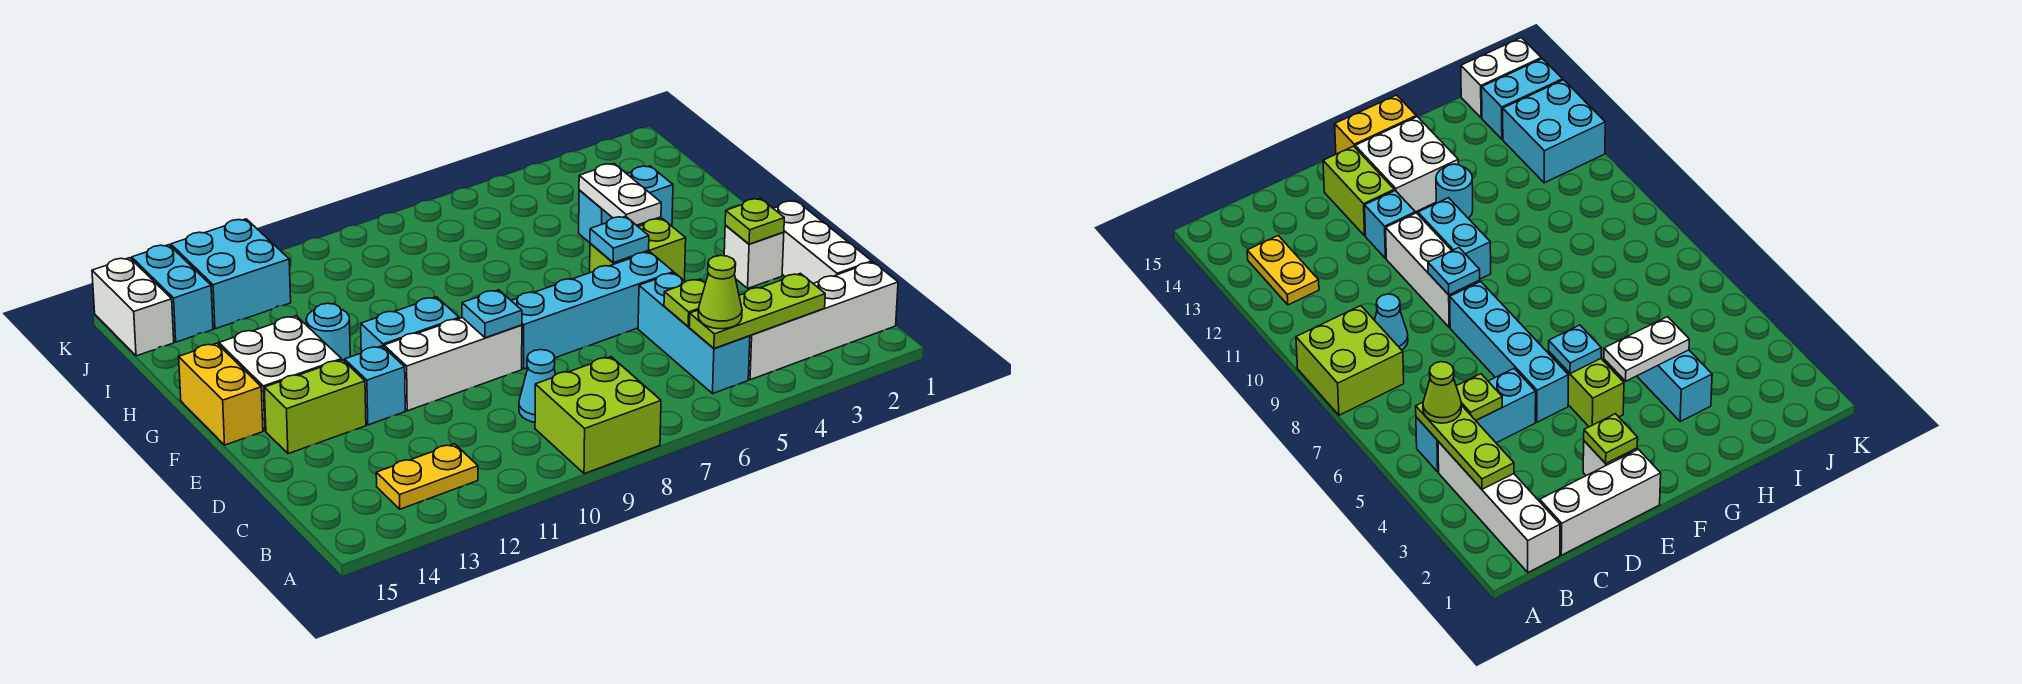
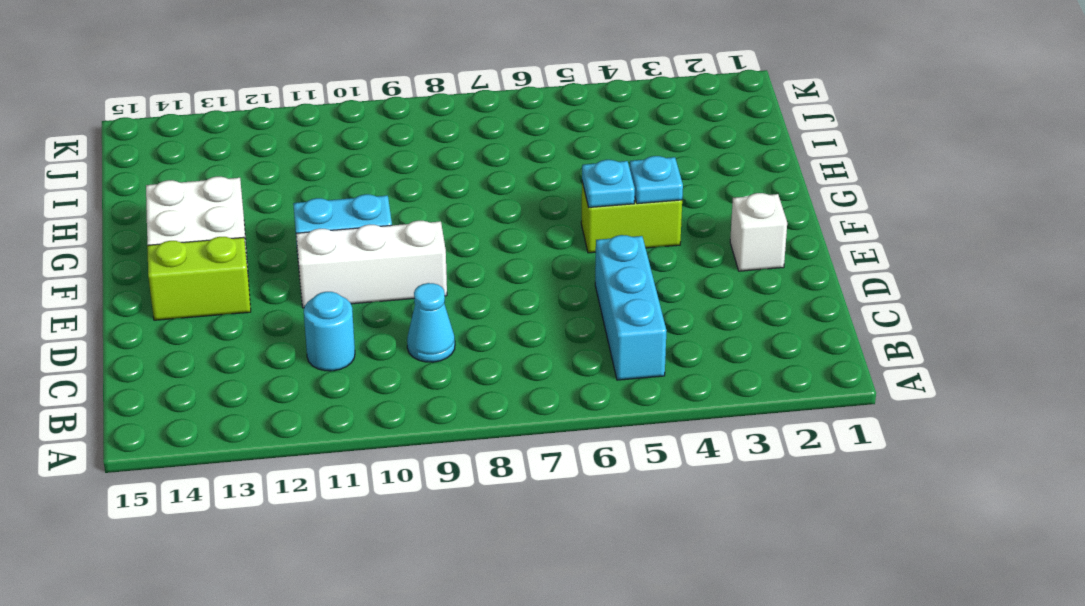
cyan 1x1 round brick [304,292,355,371] -> cyan 1x1 round brick moved to [306,303,350,361]
cyan 1x1 plate [630,156,683,204] -> cyan 1x1 plate moved to [462,290,522,338]
none -> lime 2x2 brick [535,357,661,474]
none -> white 1x4 brick [748,262,898,380]
none -> yellow 1x2 plate [376,444,478,509]

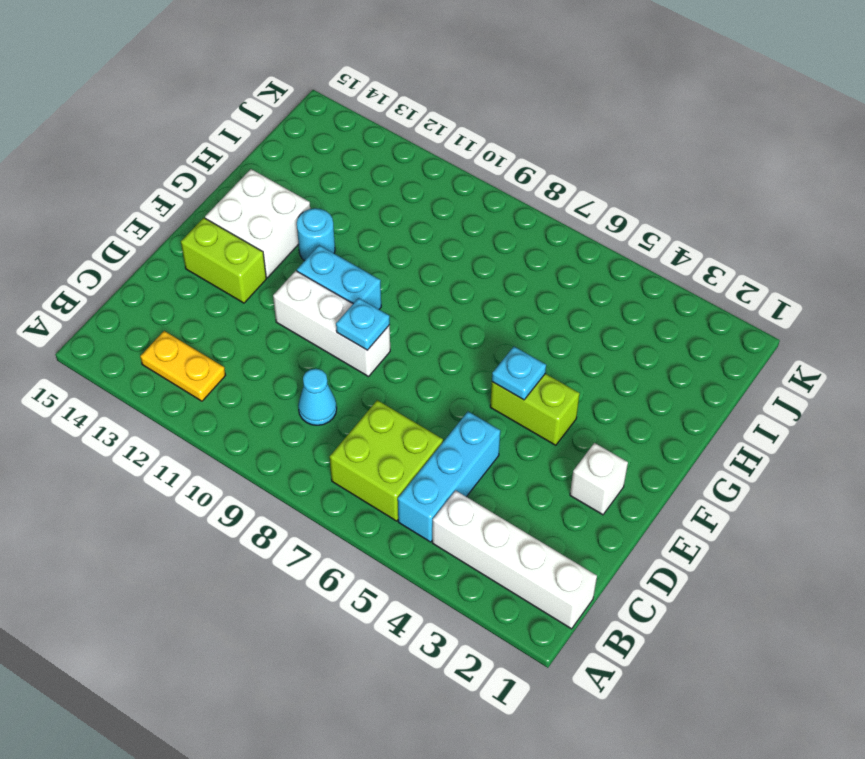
lime 2x2 brick [330,400,443,521] -> lime 2x2 brick moved to [535,357,661,474]
none -> white 1x3 brick [773,201,872,283]
none -> cyan 1x4 brick [511,252,673,369]
none -> cyan 1x1 brick [345,346,405,425]

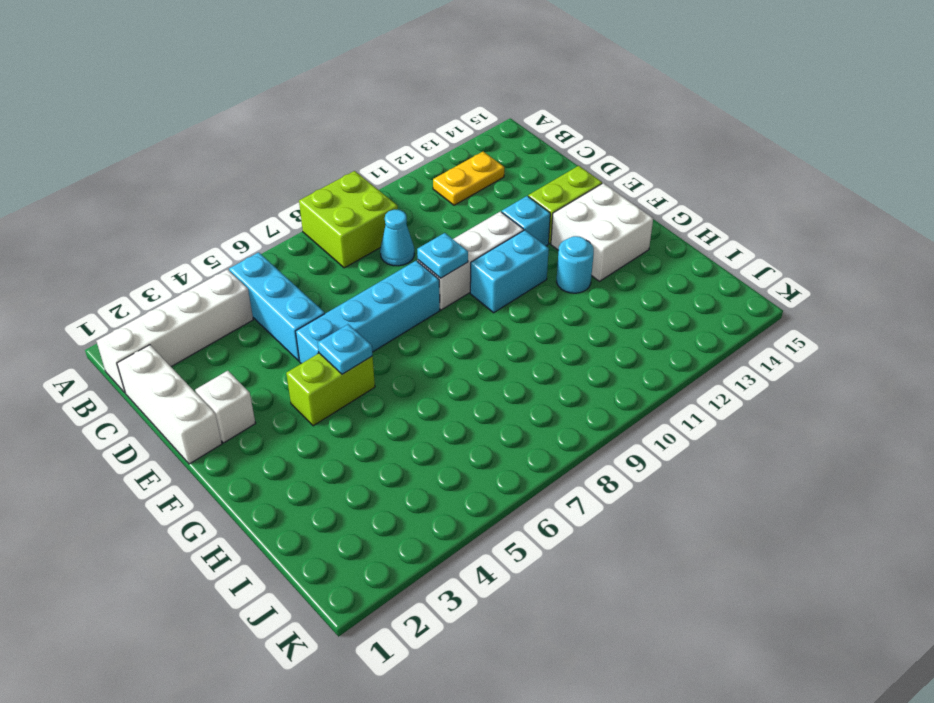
none -> yellow 1x2 brick [179,343,263,445]
none -> cyan 1x2 brick [579,166,673,243]
none -> cyan 2x2 brick [171,219,291,329]

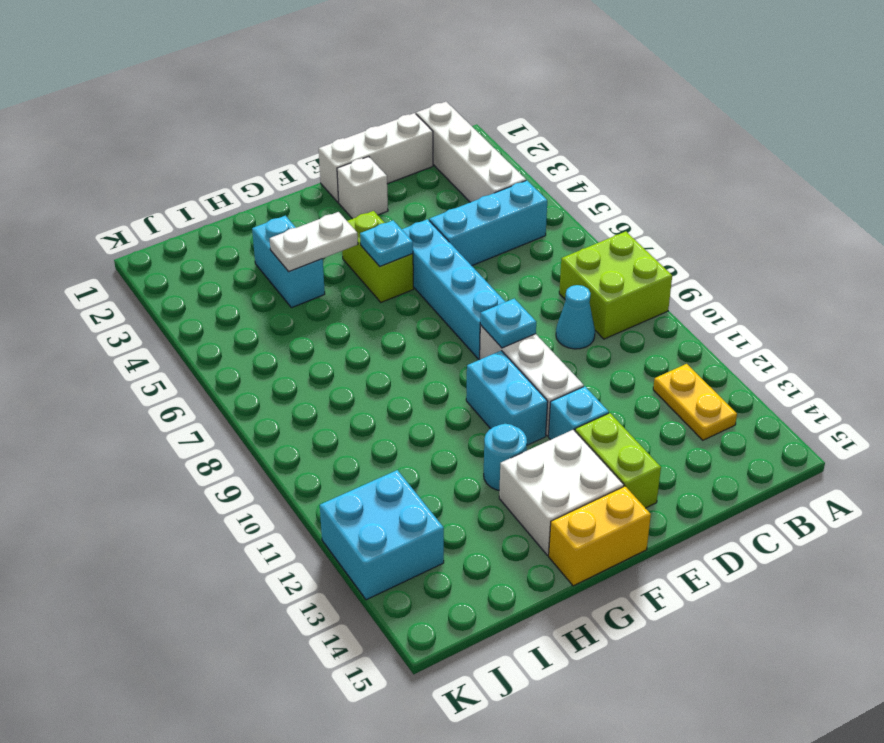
none -> cyan 1x2 brick [132,245,213,342]
none -> white 1x2 brick [92,258,174,356]
none -> lime 1x3 plate [689,273,825,348]

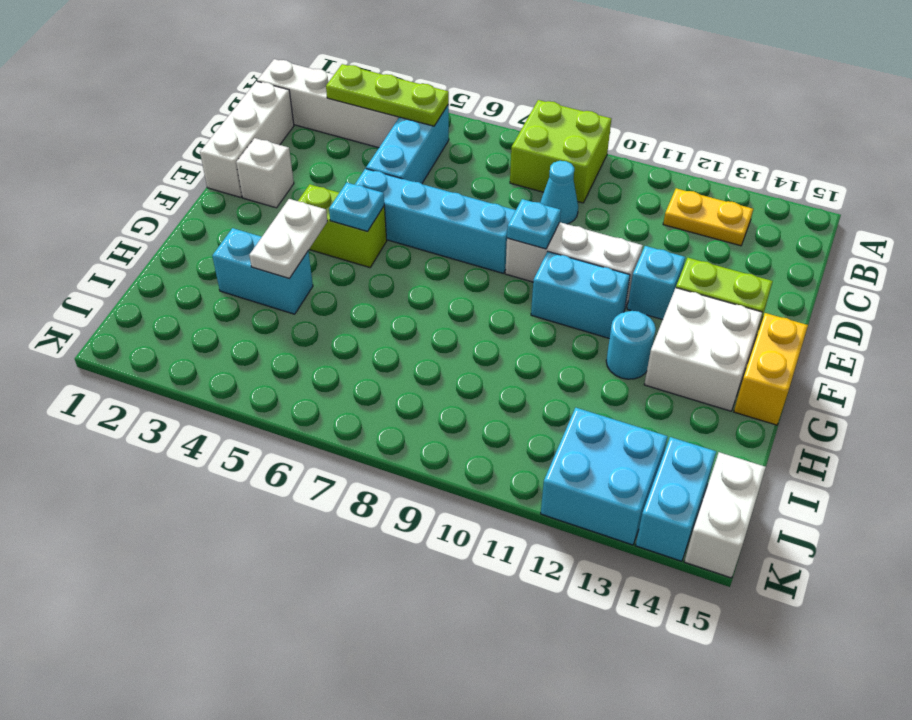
none -> lime 1x1 plate [664,279,705,327]
none -> lime 1x1 plate [725,198,784,244]
none -> lime 1x1 cone [698,255,742,329]

